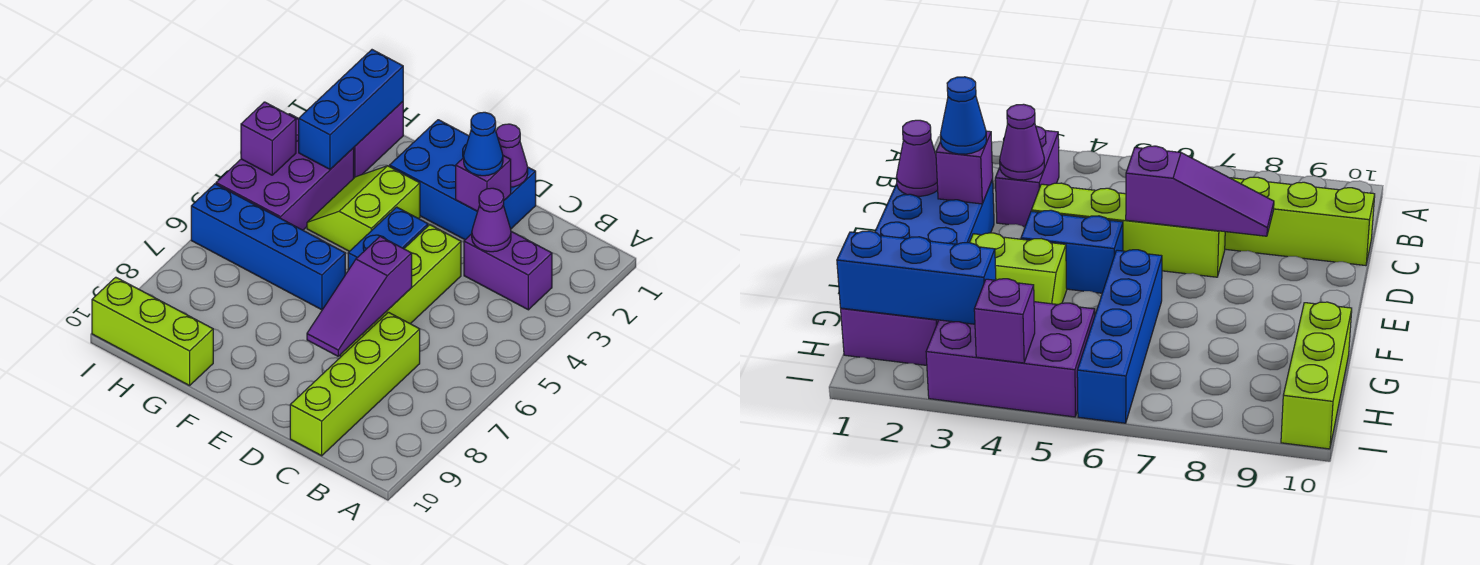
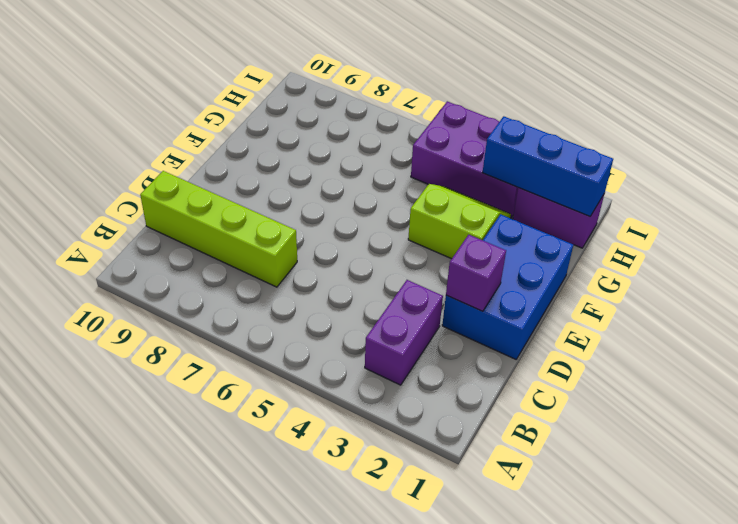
none -> lime 1x4 brick [340,225,461,356]
none -> blue 1x2 brick [348,207,428,270]
none -> blue 1x4 brick [191,184,345,310]

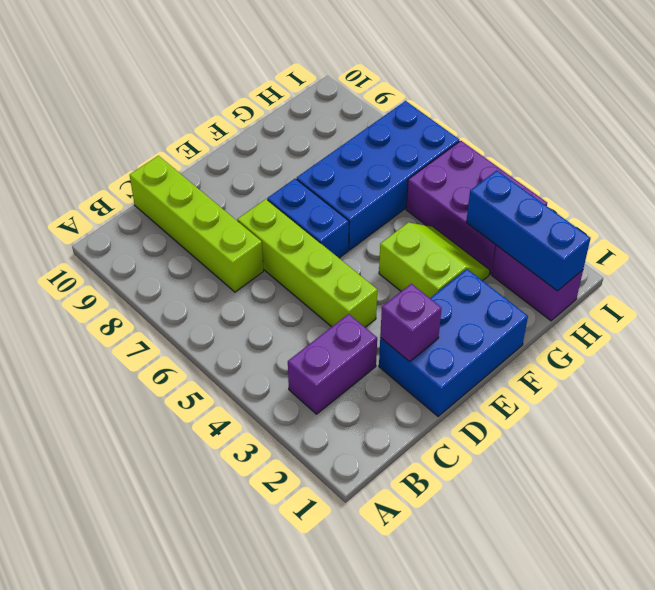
blue 1x2 brick [267,179,349,258] -> blue 1x2 brick moved to [348,207,428,270]
blue 2x4 brick [297,101,459,250] -> blue 1x4 brick [191,184,345,310]
none -> lime 1x3 brick [92,277,213,386]
none -> purple 1x1 cone [472,188,511,252]
none -> purple 1x1 cone [496,124,528,187]

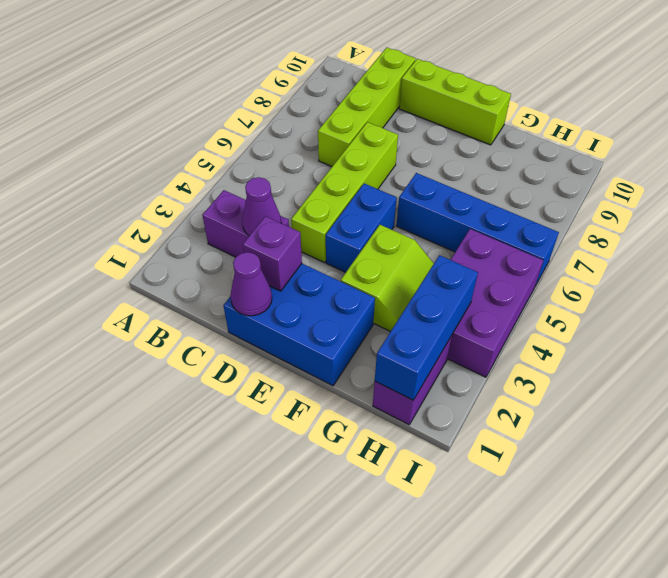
lime 1x3 brick [399,59,511,145] -> lime 1x3 brick moved to [92,277,213,386]
none -> purple 1x3 slope [307,236,412,356]
none -> purple 1x1 brick [241,102,296,175]
none -> blue 1x1 cone [464,112,503,176]

